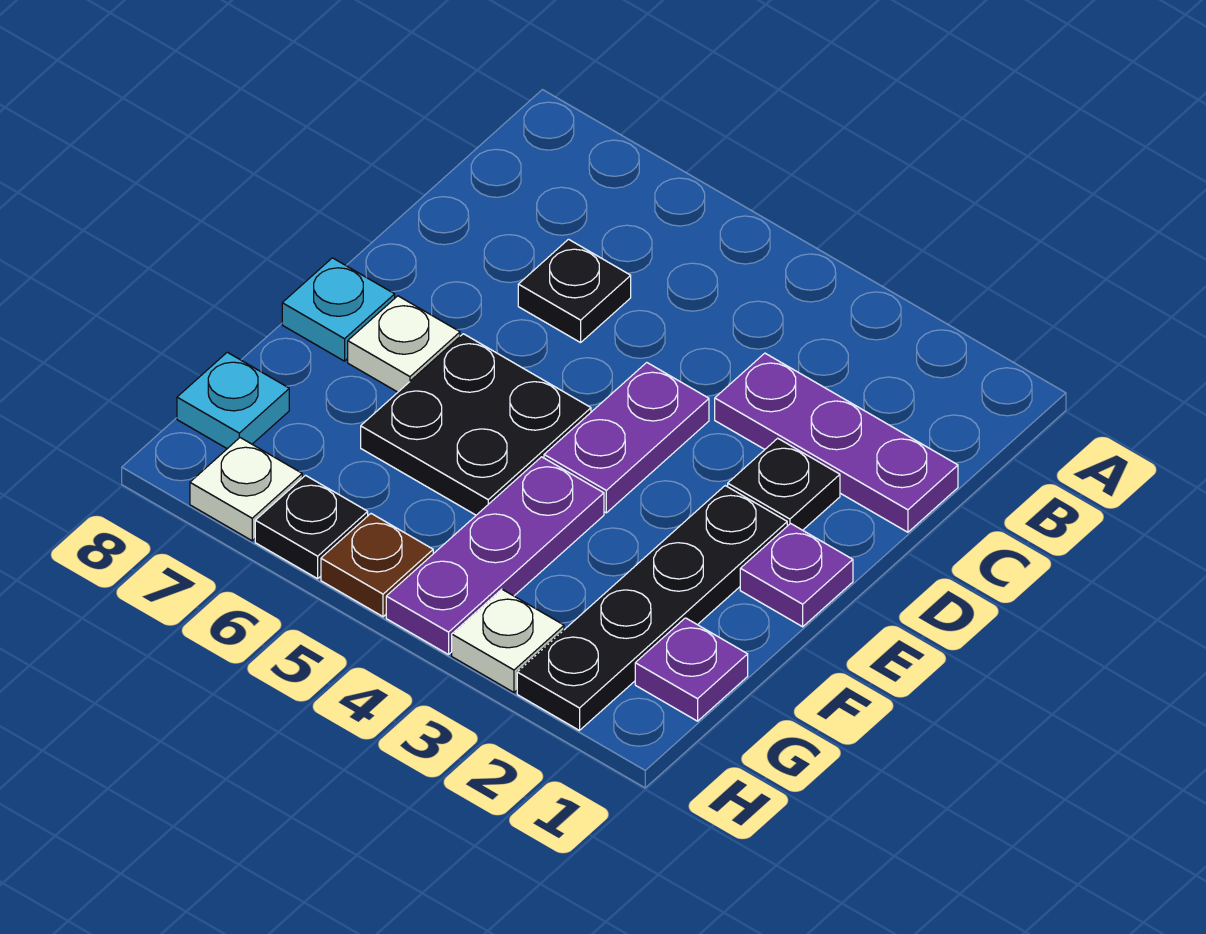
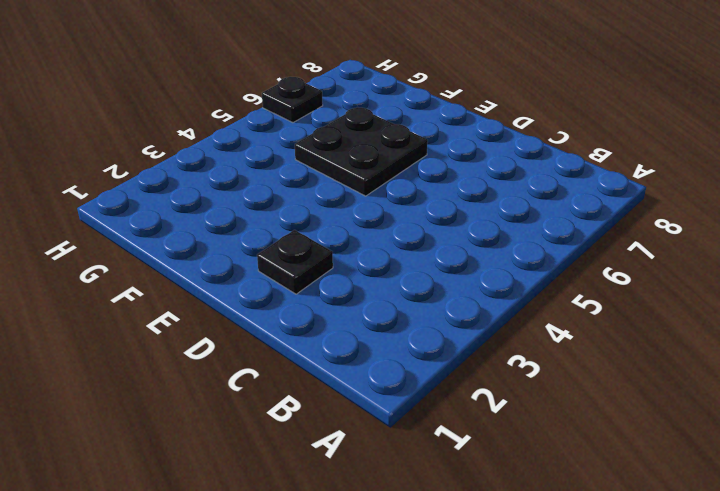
none -> purple 1x3 plate [715,353,958,532]
none -> black 1x1 plate [518,239,631,343]
none -> purple 1x2 plate [544,363,709,513]

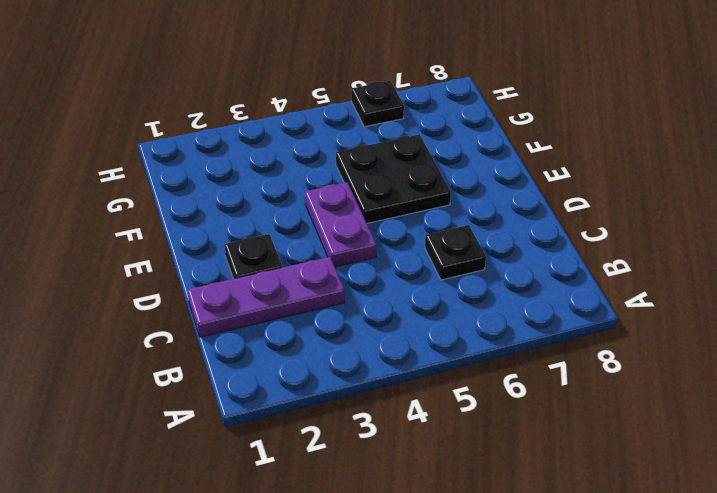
none -> purple 1x1 plate [740,524,853,627]
none -> black 1x4 plate [517,486,787,730]
none -> white 1x1 plate [348,296,460,392]

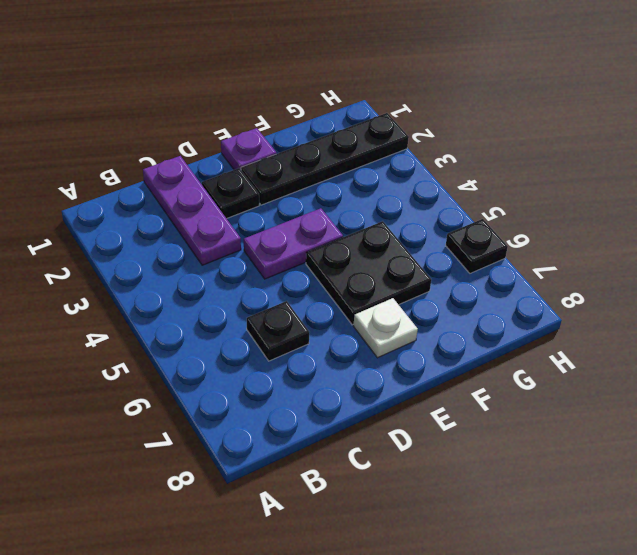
none -> cyan 1x1 plate [282,258,395,361]
none -> purple 1x3 plate [386,457,604,655]
none -> purple 1x1 plate [635,618,748,721]

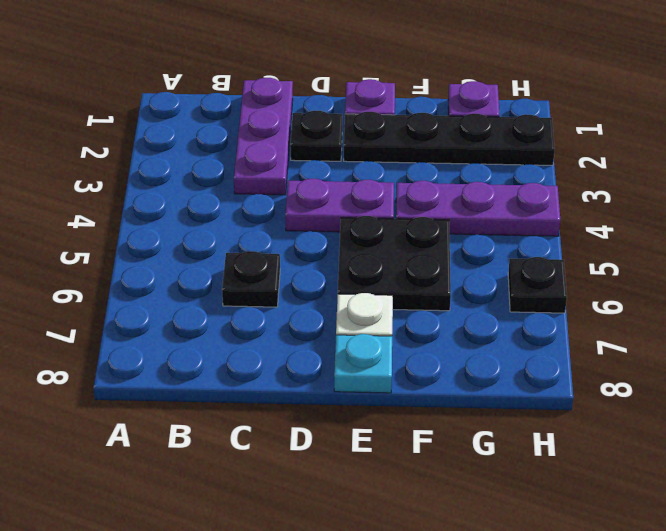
none -> cyan 1x1 plate [177,352,289,449]
none -> white 1x1 plate [452,589,564,692]
none -> brown 1x1 plate [321,514,433,617]

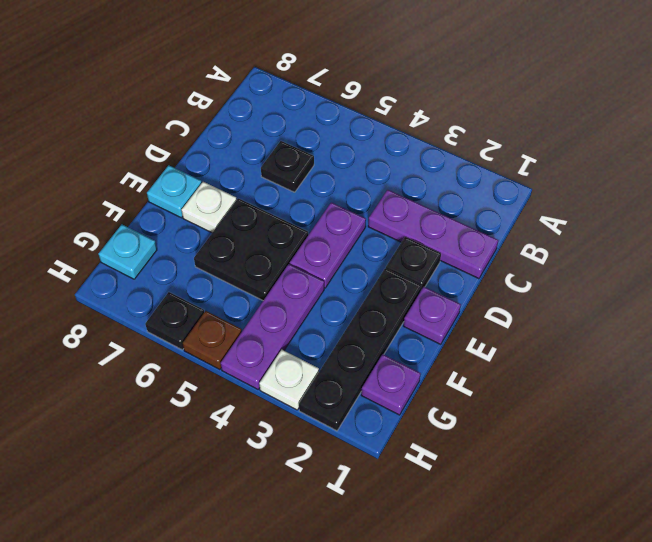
none -> white 1x1 plate [190,438,302,541]

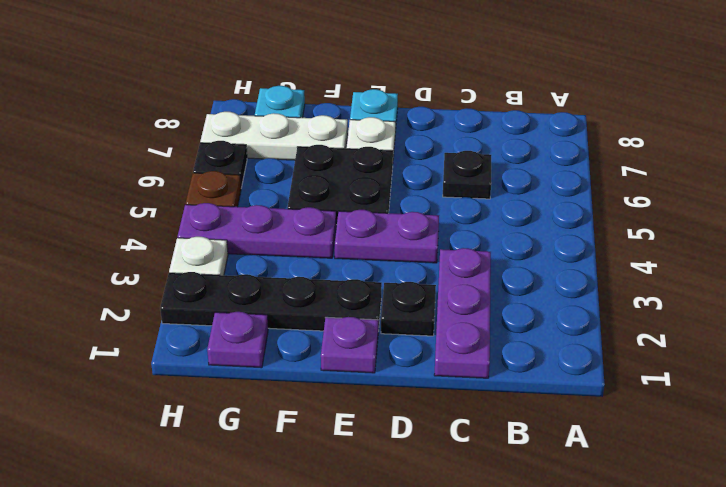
white 1x3 plate [200,112,348,160] -> white 1x1 plate [190,438,302,541]

